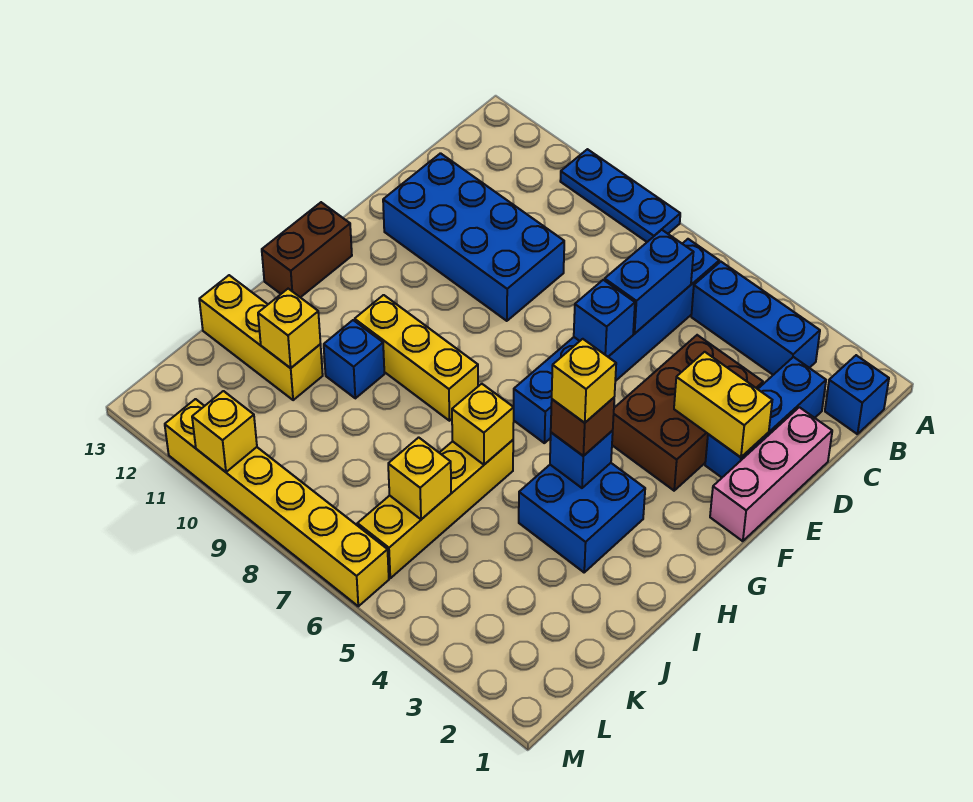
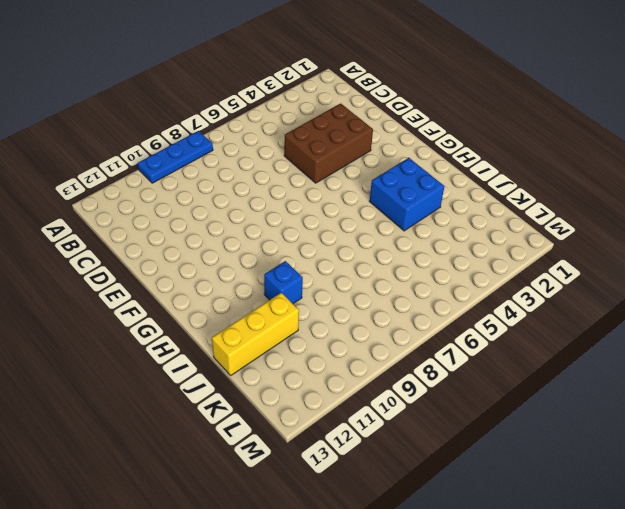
brown 2x3 brick [284,103,373,183] -> brown 2x3 brick turned to [612,335,763,491]
none -> blue 1x1 brick [825,355,889,434]
none -> blue 1x3 brick [691,262,820,375]
none -> blue 1x6 brick [514,239,719,443]

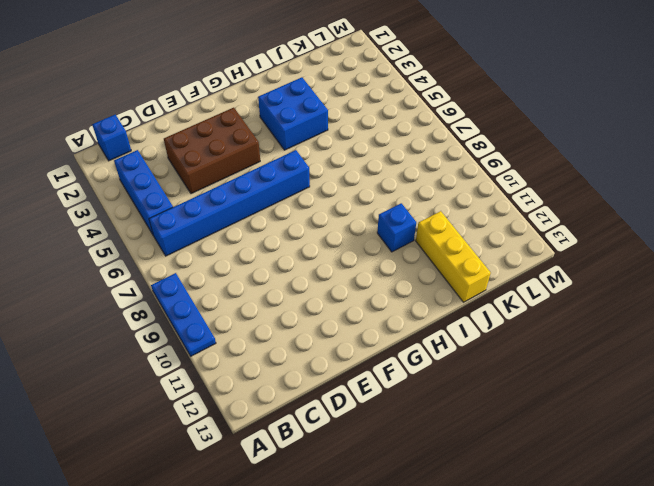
none -> blue 1x3 brick [705,357,826,477]
none -> pink 1x3 brick [710,407,832,541]
none -> blue 2x4 brick [383,153,564,321]

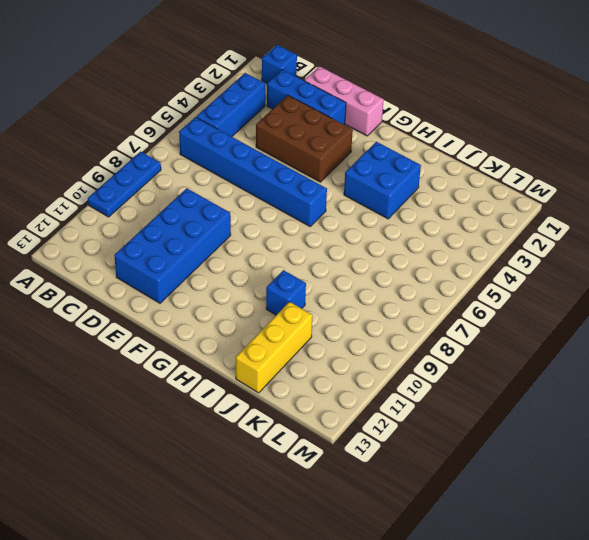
none -> brown 1x2 brick [262,202,352,297]
none -> yellow 1x3 brick [355,295,478,421]
none -> yellow 1x4 brick [358,440,513,578]

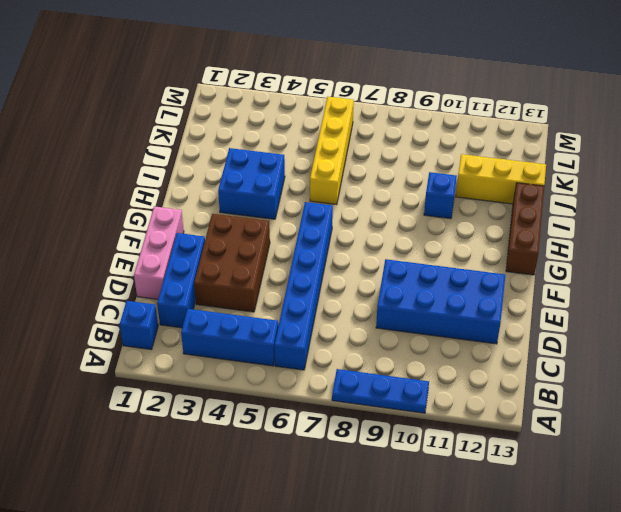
brown 1x3 brick [506,183,544,275] -> brown 1x2 brick [262,202,352,297]
none -> yellow 1x3 brick [355,295,478,421]
none -> yellow 1x6 brick [165,399,389,606]
none -> blue 1x2 brick [605,230,694,334]

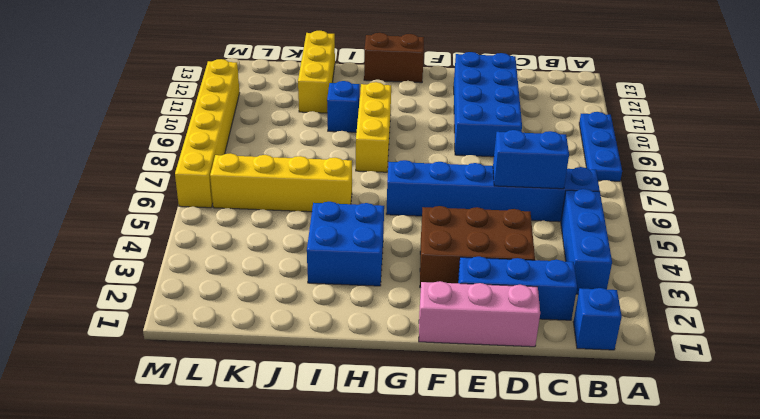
none -> yellow 1x2 brick [674,352,772,457]
none -> blue 1x1 brick [574,280,635,357]
none -> blue 1x1 brick [550,431,613,488]

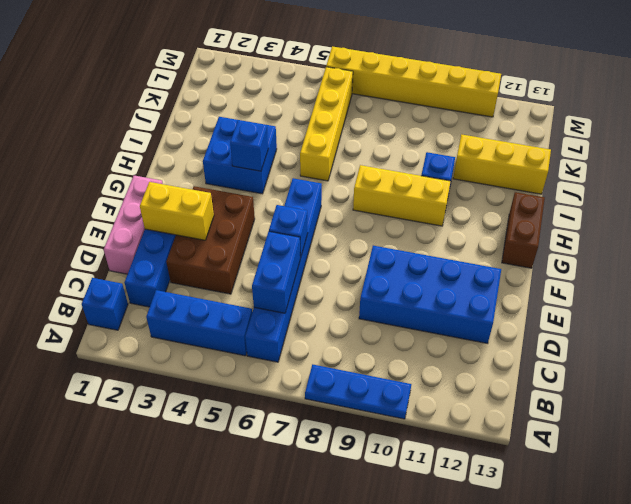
none -> yellow 1x1 brick [452,384,514,465]
none -> yellow 1x1 brick [258,289,321,368]
none -> yellow 1x1 brick [388,437,451,519]

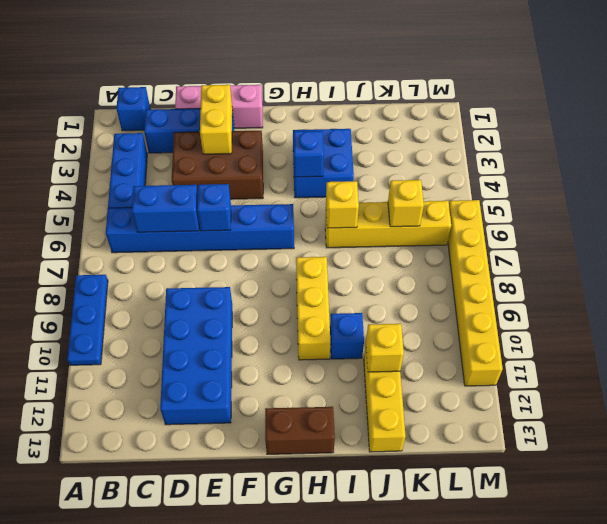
none -> yellow 1x1 brick [192,391,257,472]
none -> brown 1x1 brick [551,398,614,456]
none -> yellow 1x1 brick [552,339,616,423]

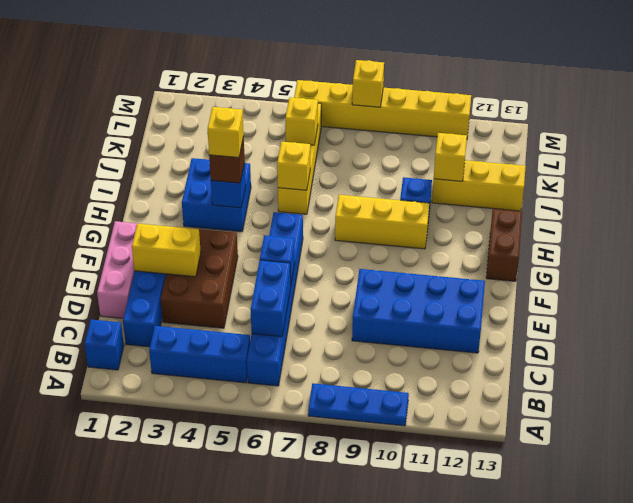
yellow 1x1 brick [352,60,384,107] -> yellow 1x1 brick moved to [192,391,257,472]

